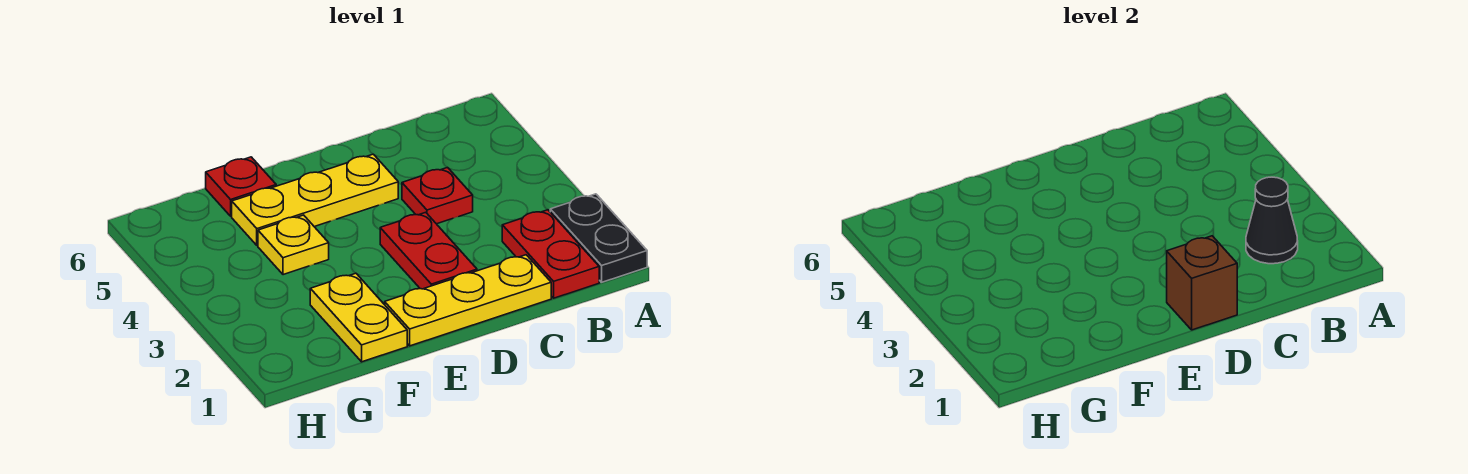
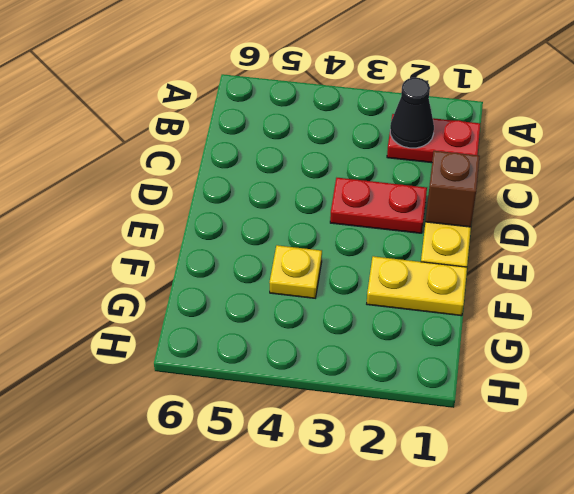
none -> black 1x2 plate [550,194,647,282]
none -> red 1x1 plate [402,167,473,224]

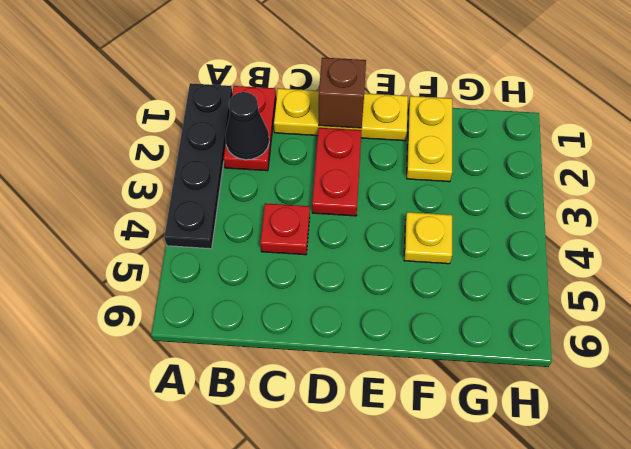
black 1x4 plate [164,83,232,249] -> black 1x2 plate [550,194,647,282]
none -> yellow 1x3 plate [232,154,398,245]
none -> red 1x1 plate [206,157,276,216]

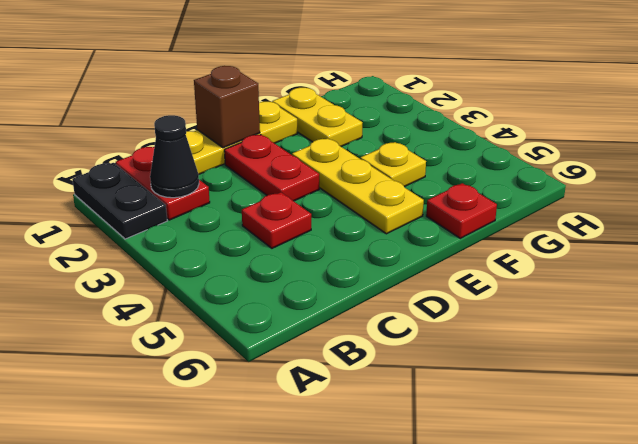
yellow 1x3 plate [292,138,424,234] -> yellow 1x3 plate turned to [232,154,398,245]

